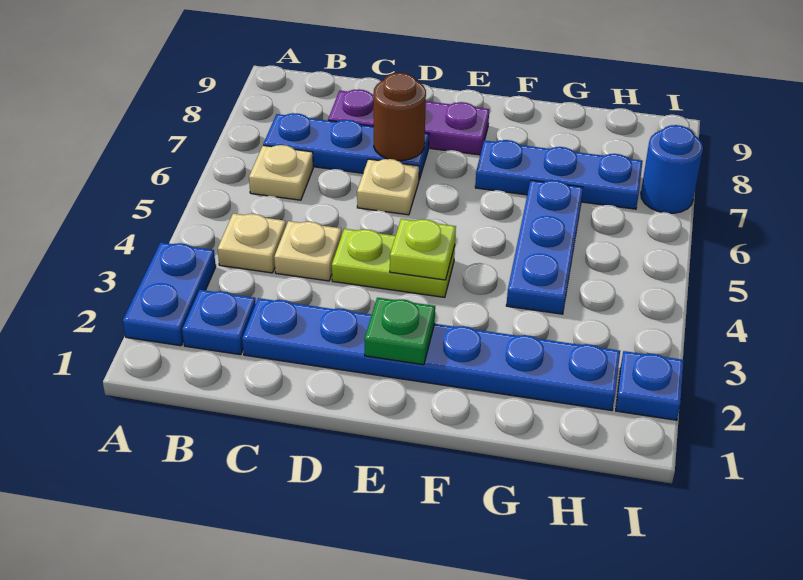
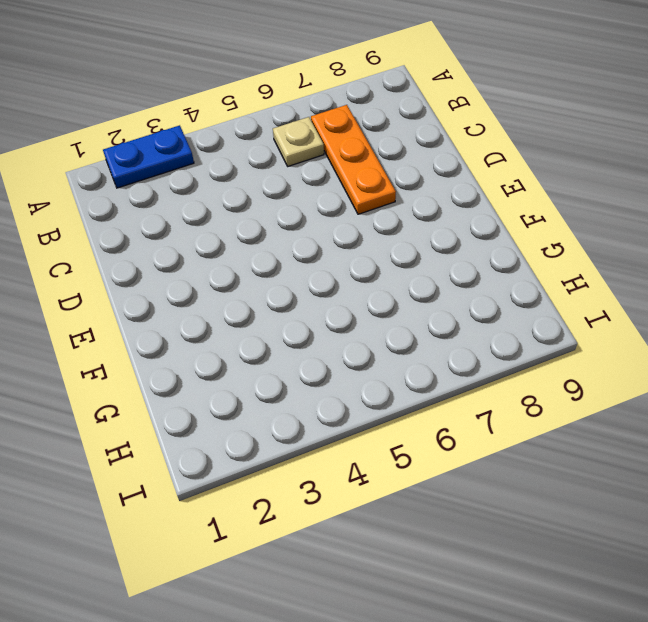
orange 1x3 plate [311,105,396,214] -> blue 1x3 plate [263,113,429,179]
none -> blue 1x1 plate [182,290,256,355]
none -> tan 1x1 plate [218,213,286,273]
none -> blue 1x6 plate [242,298,620,411]

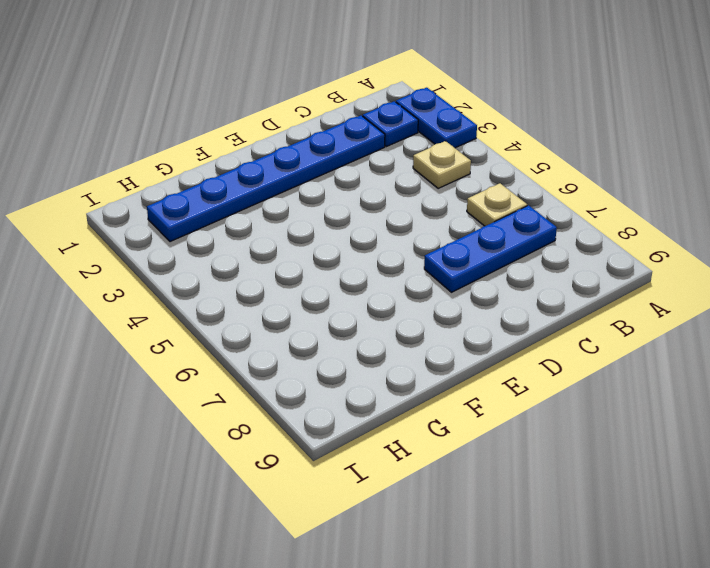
none -> tan 1x1 plate [274,221,342,281]
none -> purple 1x3 plate [328,89,489,155]
none -> lime 1x2 plate [332,229,455,297]

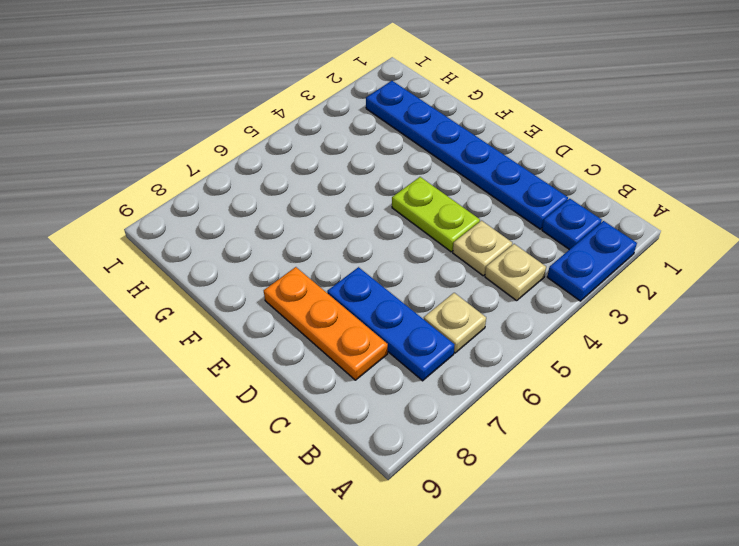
orange 1x3 plate [264,267,388,380] -> purple 1x3 plate [328,89,489,155]
none -> tan 1x1 plate [357,159,419,215]
none -> blue 1x3 plate [475,140,643,209]
none -> blue 1x3 plate [506,180,583,314]

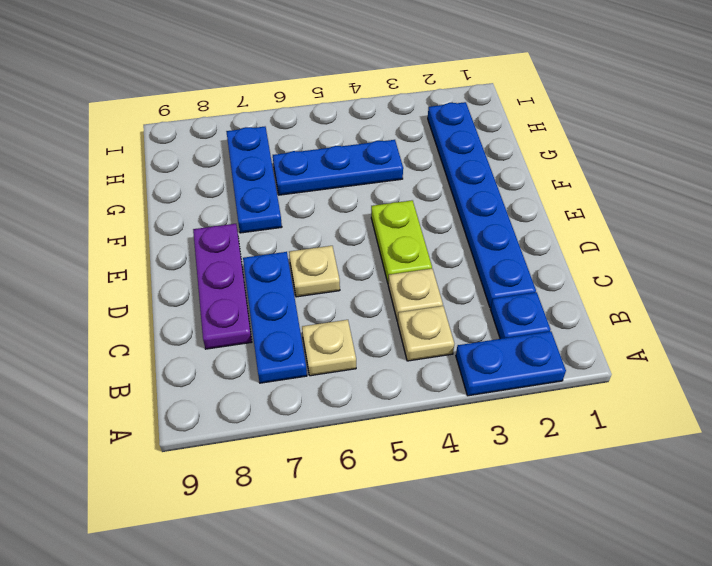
none -> blue 1x1 plate [616,351,684,420]
none -> blue 1x1 round brick [641,125,703,213]
none -> brown 1x1 round brick [374,73,426,161]

